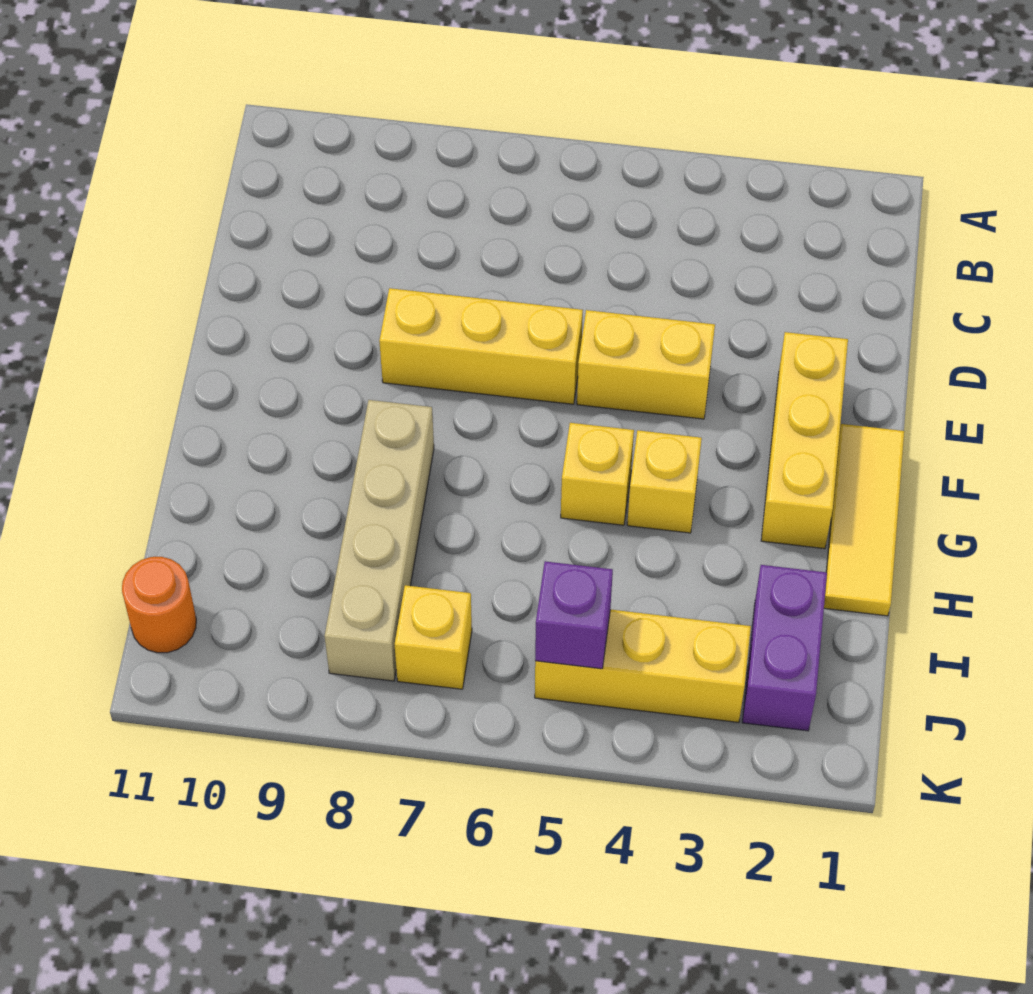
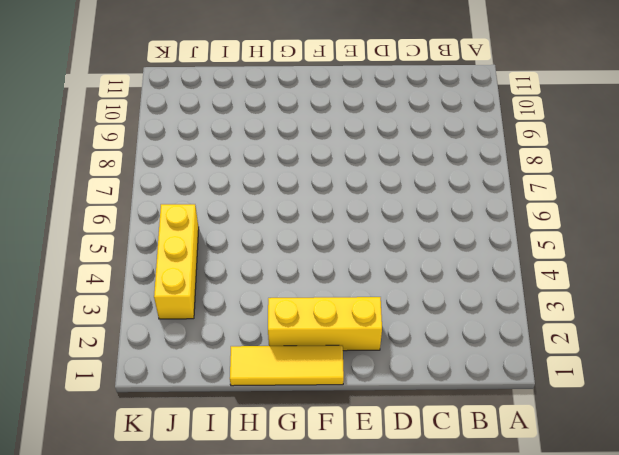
none -> yellow 1x2 brick [577,310,715,419]
none -> yellow 1x3 brick [379,288,583,404]
none -> yellow 1x1 brick [627,430,702,533]

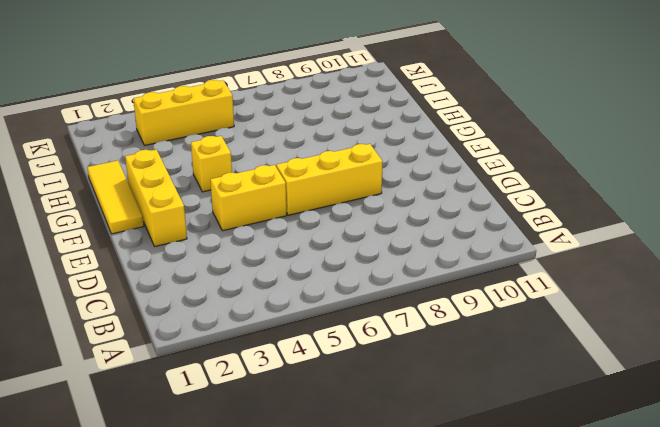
none -> yellow 1x1 brick [561,423,634,525]
none -> tan 1x4 brick [324,400,434,681]
none -> purple 1x2 brick [742,565,827,731]

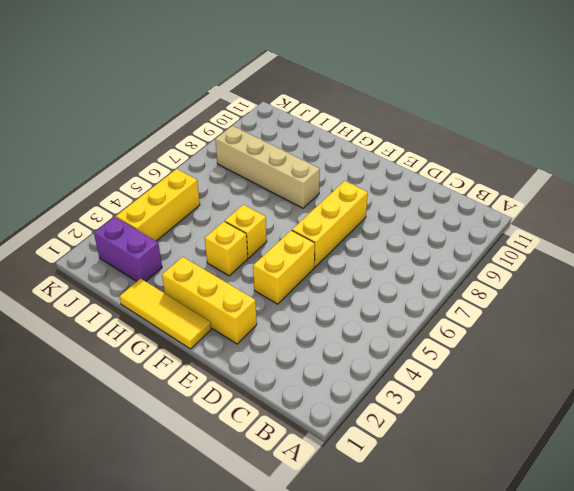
none -> yellow 1x1 brick [395,585,472,689]
none -> orange 1x1 round brick [122,557,196,653]
none -> purple 1x1 brick [535,561,613,669]

